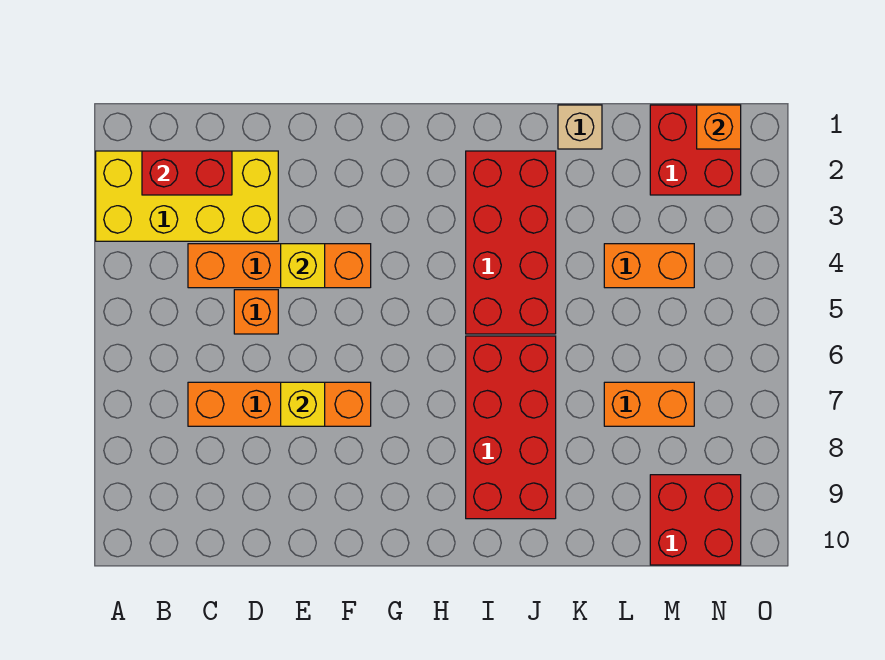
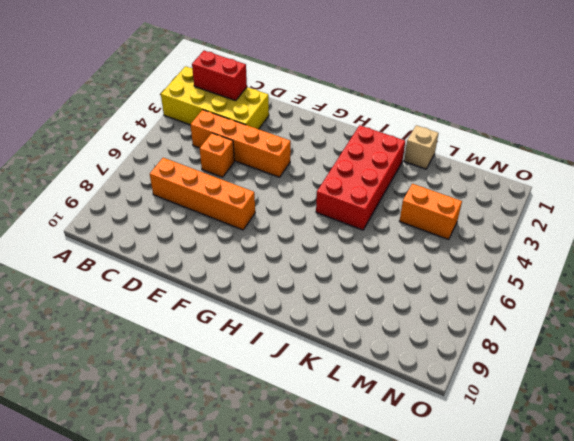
none -> red 2x4 brick [466,336,556,519]
none -> orange 1x2 brick [604,382,694,426]
none -> red 2x2 brick [650,105,741,195]

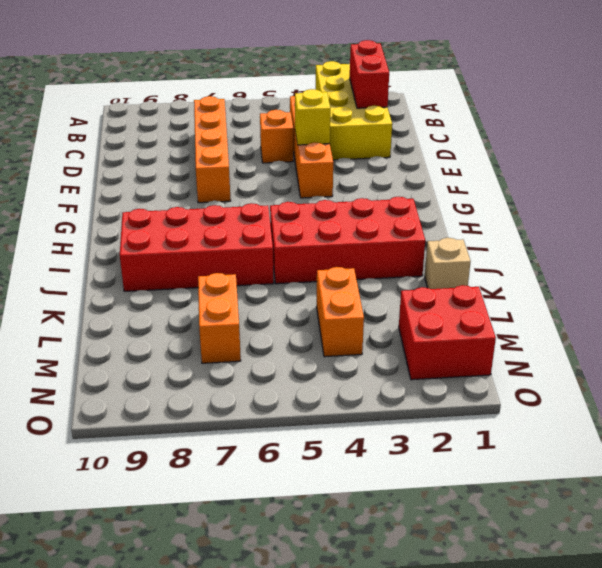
none -> red 2x2 brick [650,475,741,565]
none -> yellow 1x1 brick [281,382,325,426]
none -> orange 1x1 brick [697,105,741,149]

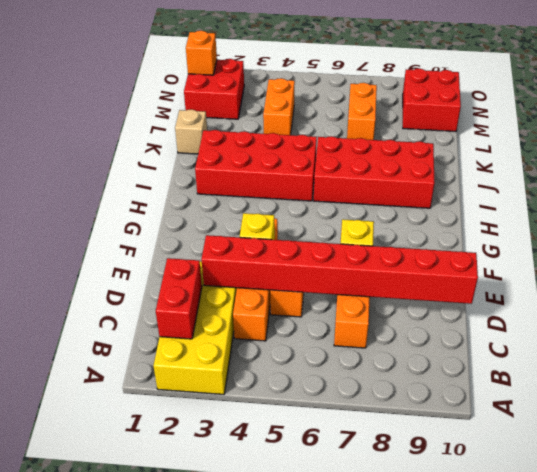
red 1x8 brick [201,235,478,304] -> none

